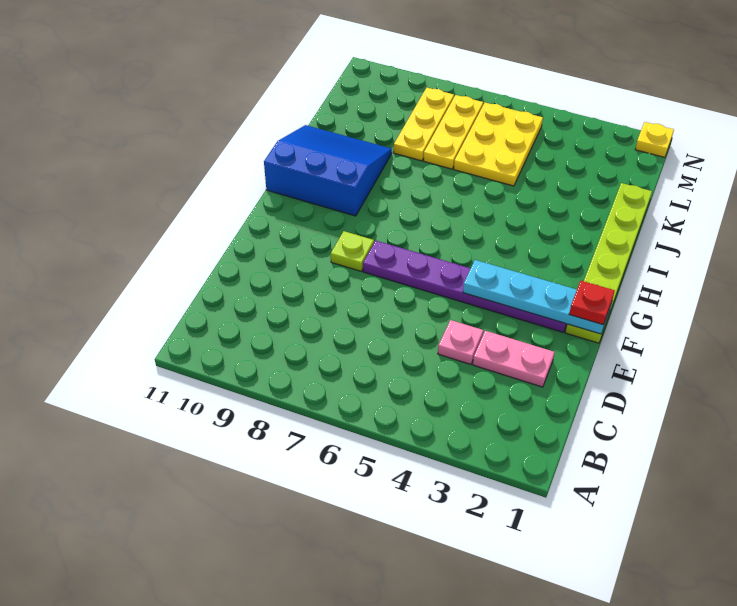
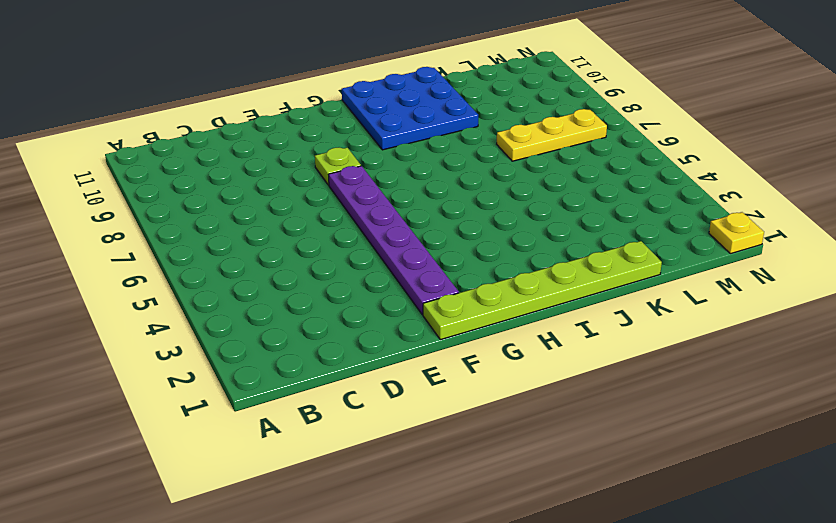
blue 3x3 plate [342,67,478,150] -> blue 3x3 slope [264,125,392,216]
none -> pink 1x2 plate [473,331,555,387]
none -> pink 1x1 plate [438,320,483,364]
none -> yellow 2x3 plate [454,103,543,186]

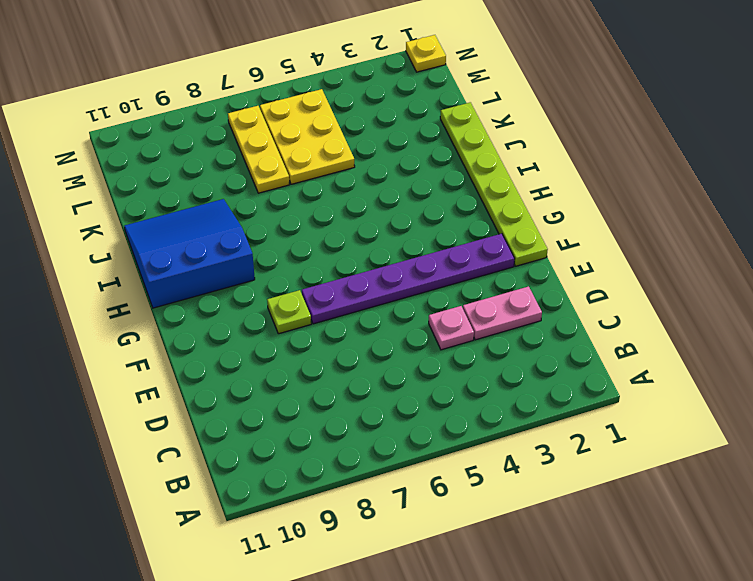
none -> yellow 1x3 plate [394,88,454,161]
none -> cyan 1x4 plate [463,260,612,334]
none -> red 1x1 plate [569,281,615,325]

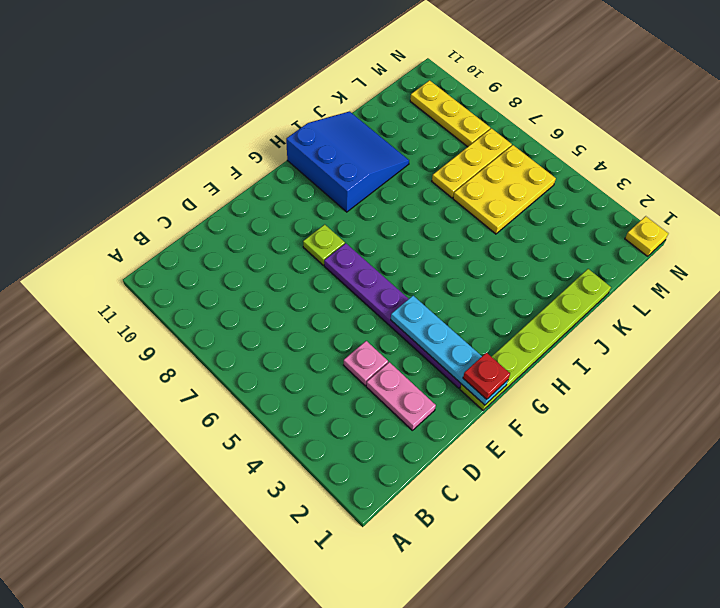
yellow 1x3 plate [410,80,490,147] -> yellow 1x3 plate turned to [394,88,454,161]

